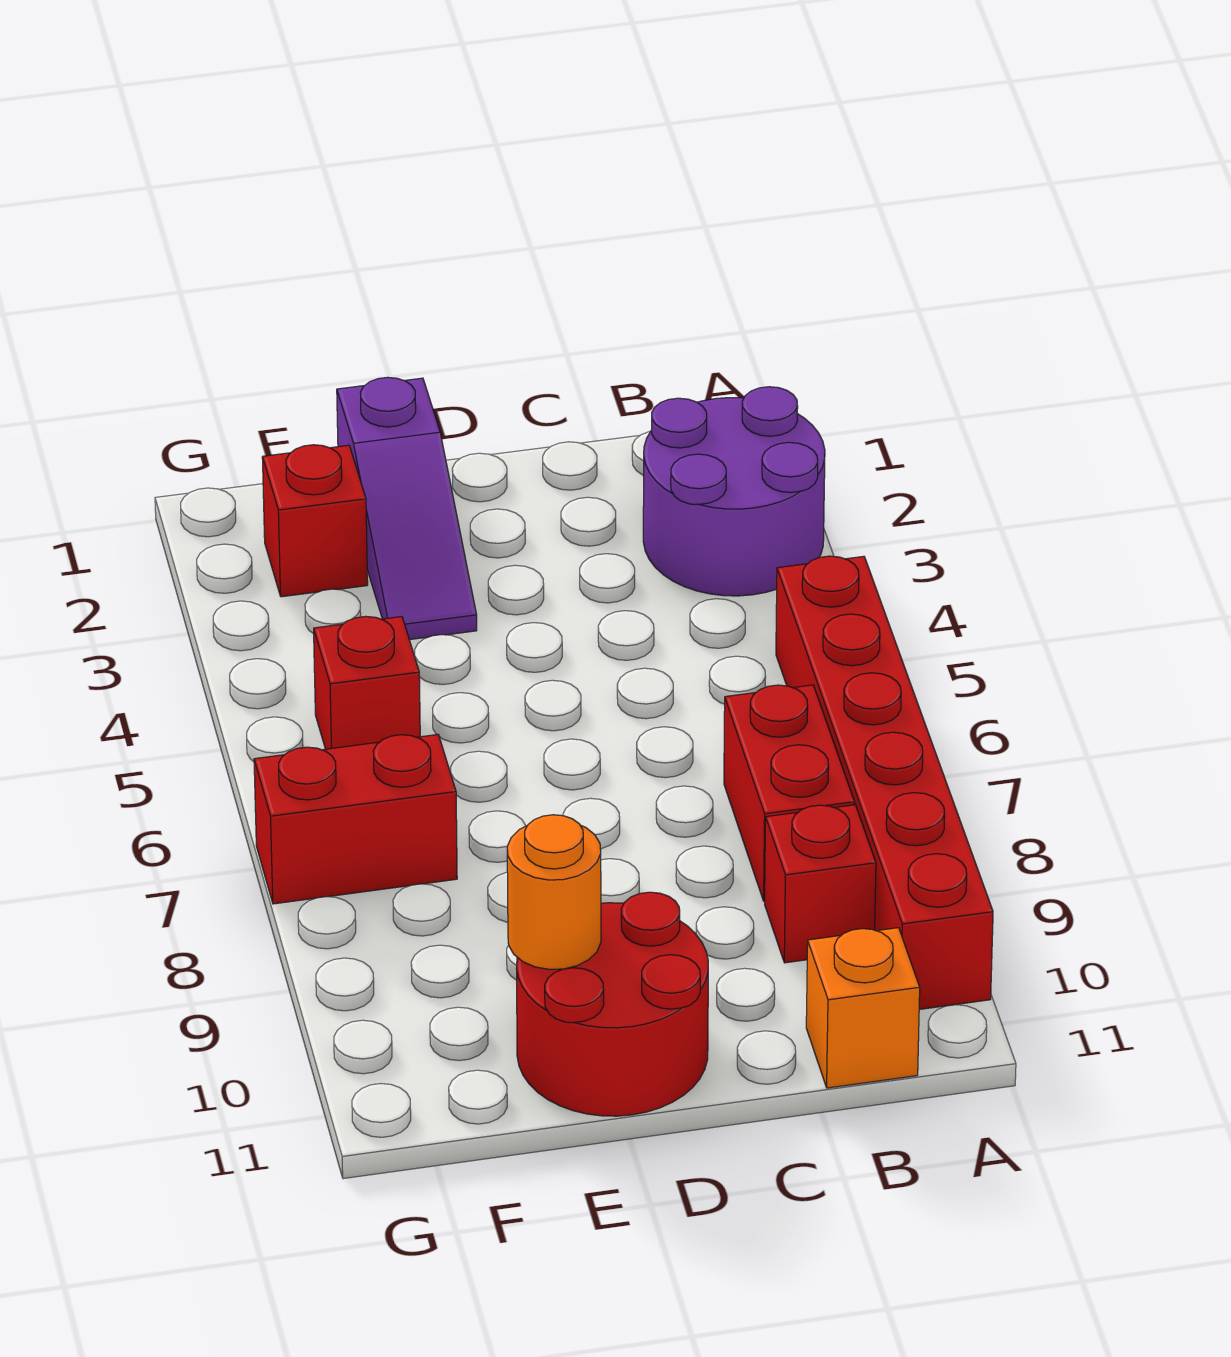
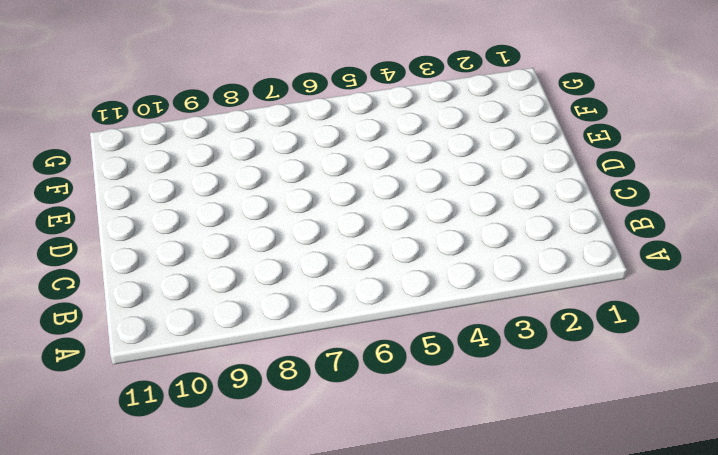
none -> purple 2x2 round brick [643,387,825,596]
none -> red 1x6 brick [776,556,993,1009]

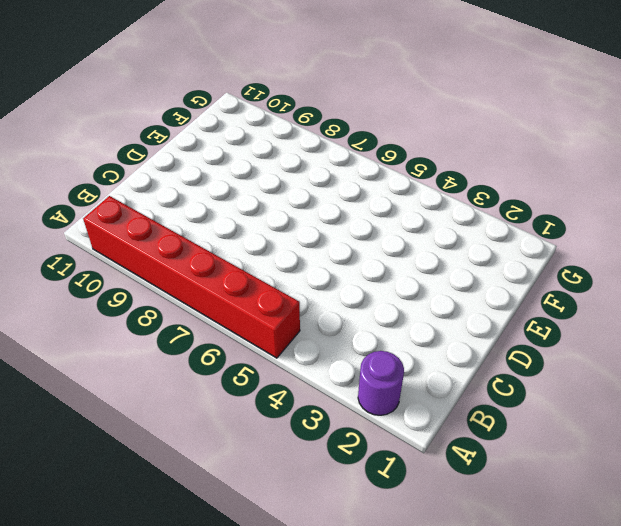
purple 1x1 round brick [358,351,404,415] -> purple 2x2 round brick [643,387,825,596]
none -> red 1x2 brick [724,685,855,901]
none -> red 1x1 brick [765,805,876,963]

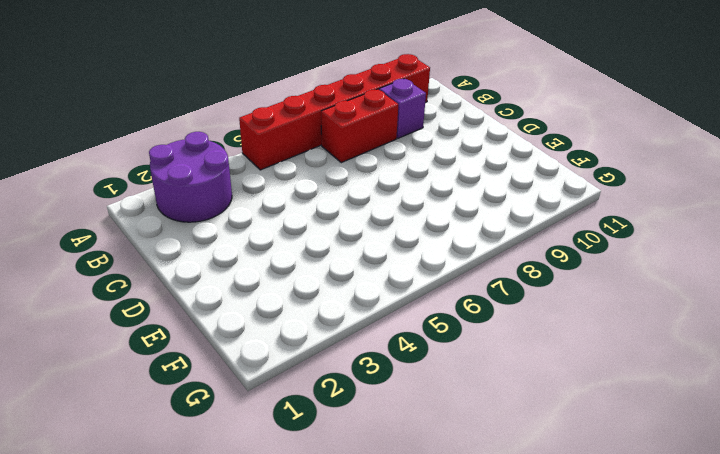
purple 1x1 brick [379,79,426,138] -> red 1x1 brick [765,805,876,963]
none -> orange 1x1 brick [806,928,920,1088]
none -> red 2x2 round brick [516,892,708,1116]

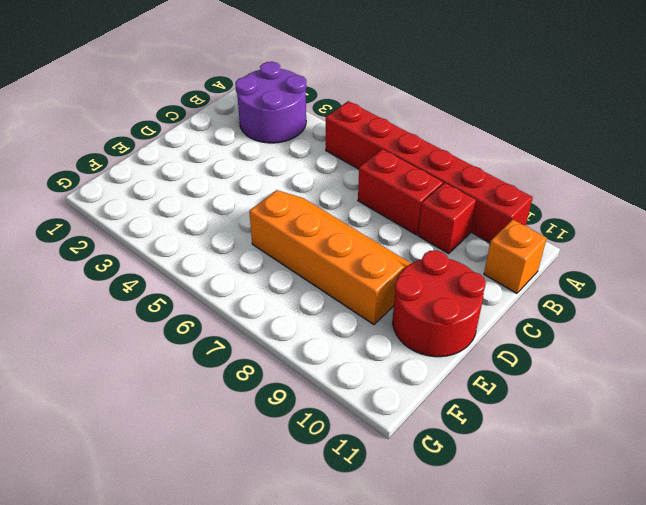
orange 2x4 slope [249,190,411,325] -> none
none -> purple 1x3 slope [337,377,477,640]
none -> red 1x1 brick [262,445,368,597]

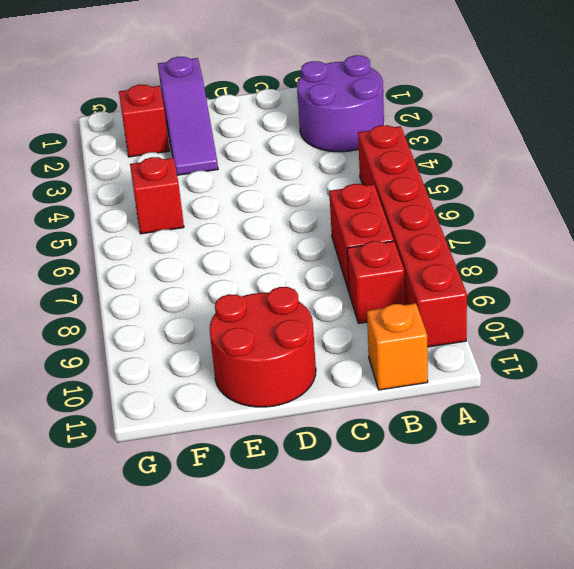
none -> red 1x2 brick [254,735,457,904]
none -> orange 1x1 round brick [507,815,601,969]

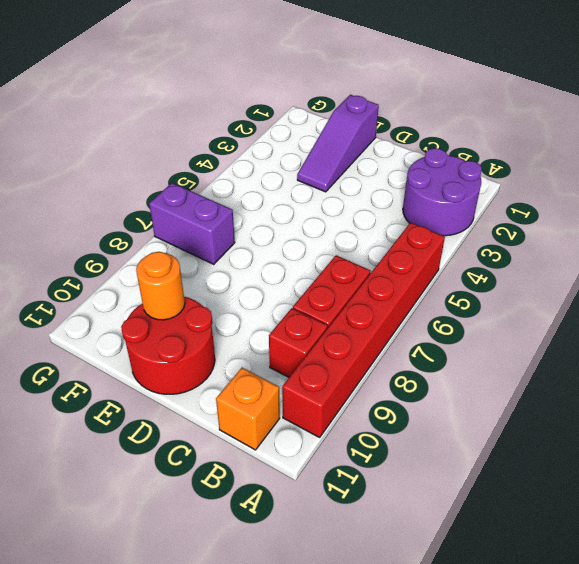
purple 1x2 brick [149,183,235,264] -> red 1x2 brick [254,735,457,904]
none -> red 1x1 brick [262,445,368,597]
none -> red 1x1 brick [314,616,420,749]

